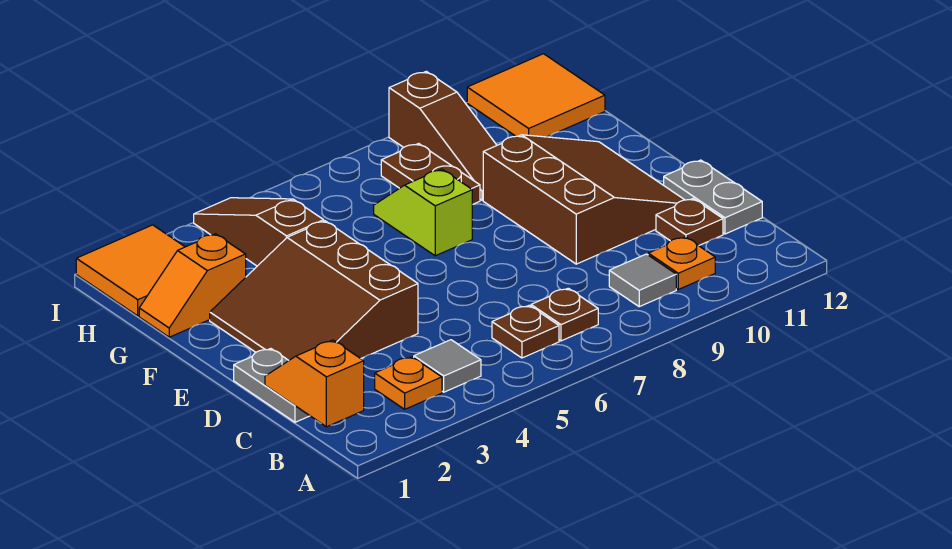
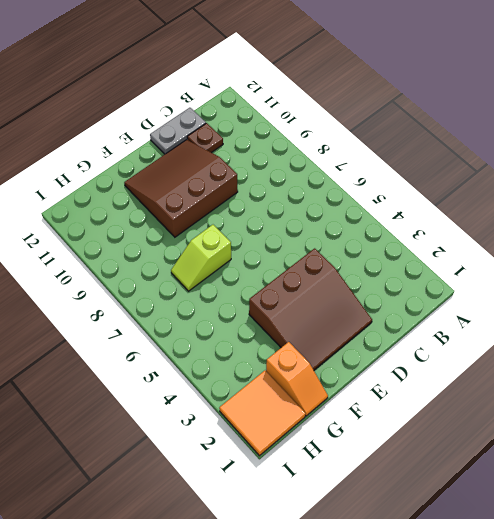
none -> orange 1x1 plate [375,357,442,409]
none -> grey 1x1 tile [414,340,481,392]
none -> brown 1x1 plate [492,306,559,358]

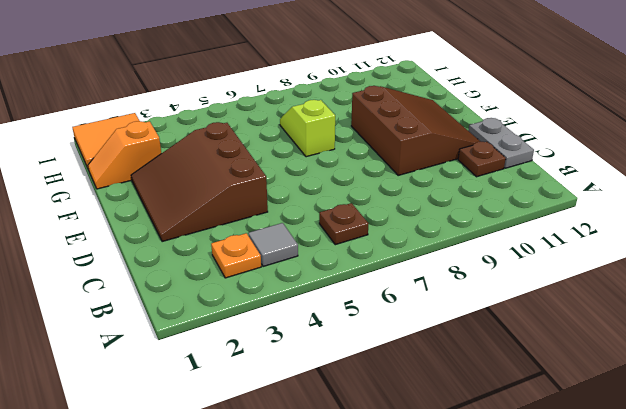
none -> brown 1x1 plate [531,288,598,341]
none -> grey 1x1 tile [609,254,676,307]
none -> orange 1x1 plate [648,237,715,289]

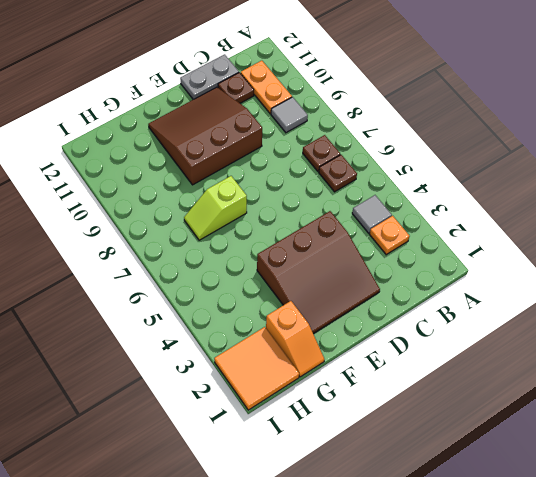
orange 1x2 plate [241,61,292,114] -> orange 1x1 plate [648,237,715,289]
none -> grey 1x2 plate [234,349,310,422]
none -> brown 1x3 slope [194,198,324,266]
none -> brown 1x2 plate [381,144,480,205]

